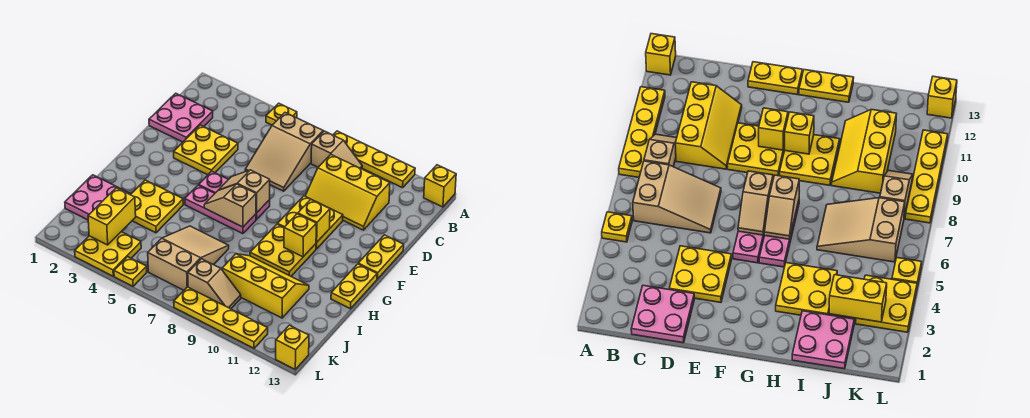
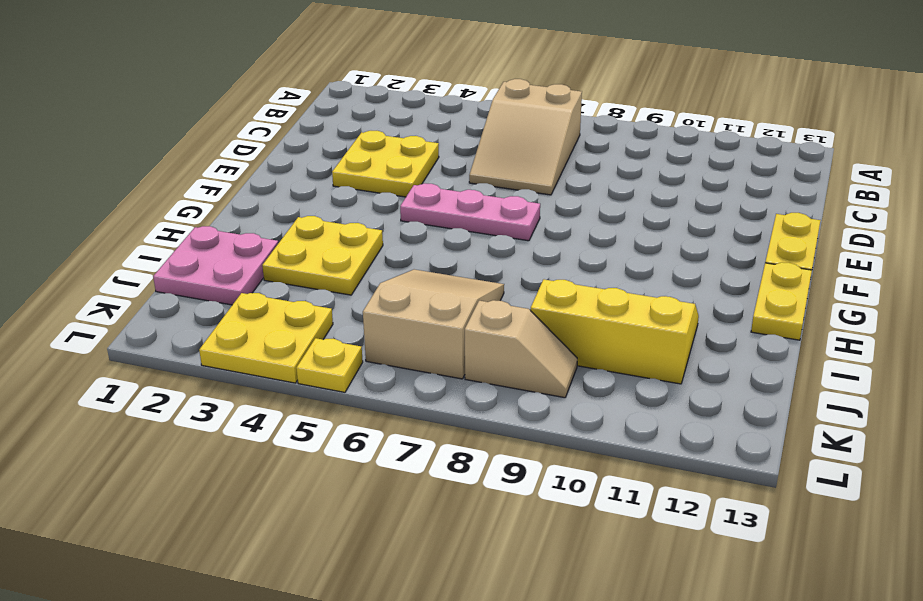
none -> yellow 1x1 plate [266,103,297,125]
none -> yellow 1x4 plate [333,131,415,188]
none -> yellow 1x1 brick [424,165,456,207]

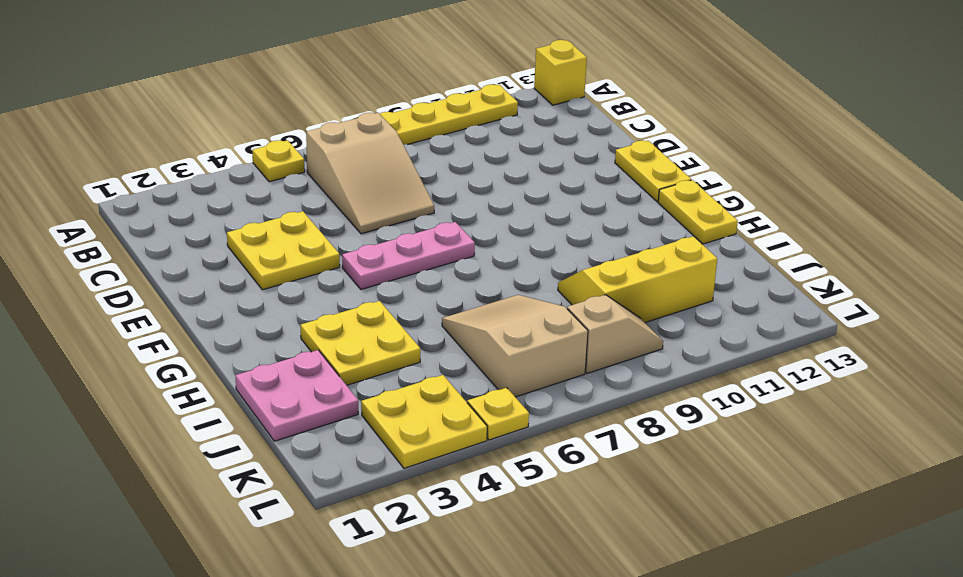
none -> tan 1x2 slope [311,131,362,169]
none -> pink 2x2 plate [149,93,213,142]
none -> yellow 2x3 slope [306,154,390,230]

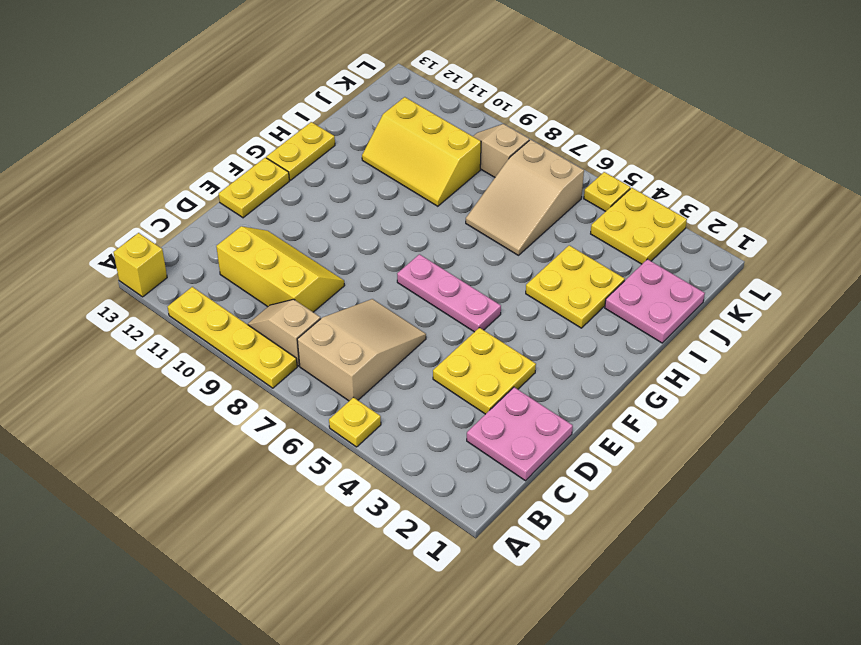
none -> yellow 2x2 plate [278,196,343,249]
none -> pink 1x3 plate [185,185,256,234]
none -> yellow 2x2 plate [250,224,316,276]

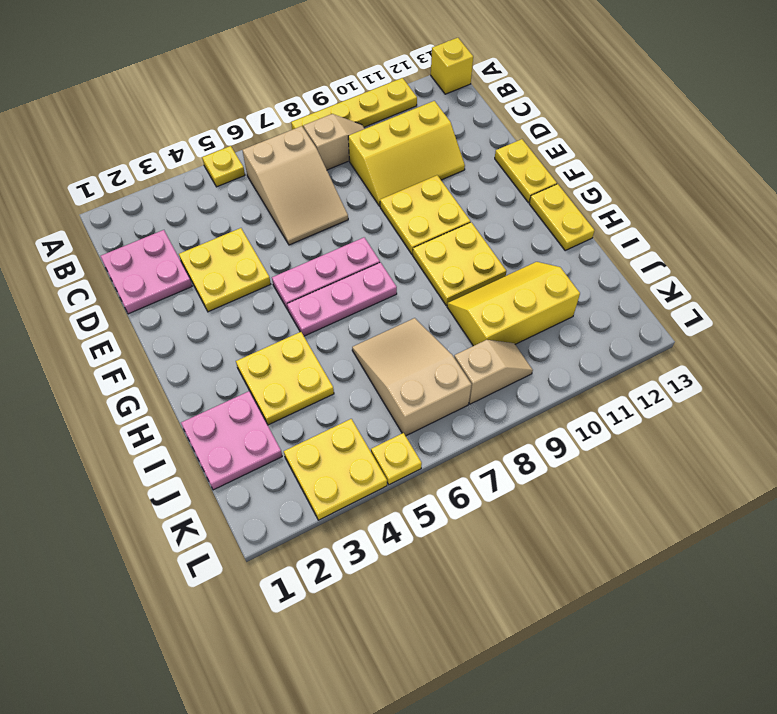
none -> yellow 1x4 plate [174,287,268,348]
none -> yellow 1x1 brick [276,325,309,369]
none -> tan 1x2 slope [218,170,270,213]

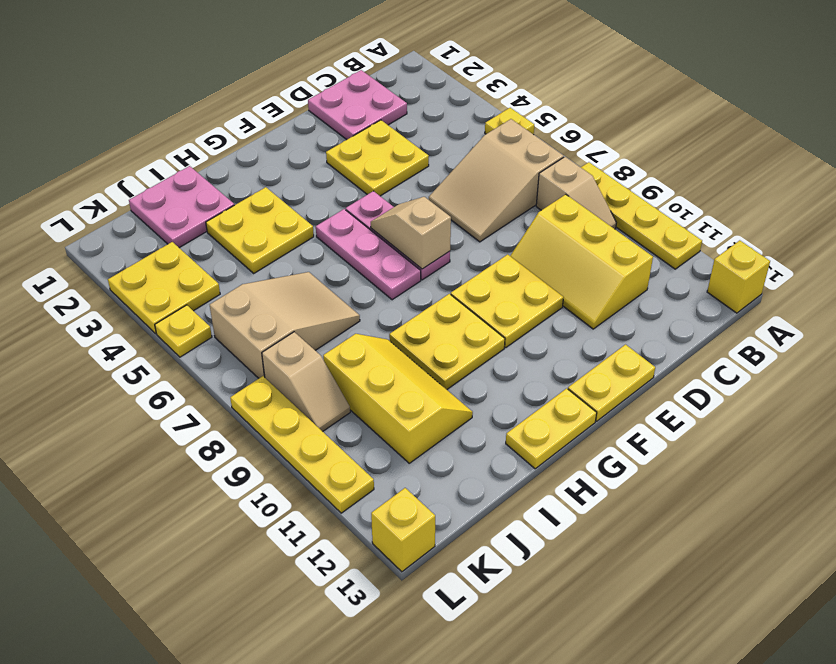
none -> yellow 1x1 brick [298,200,330,242]
none -> tan 1x2 slope [204,184,256,227]
none -> yellow 1x1 brick [284,214,316,257]

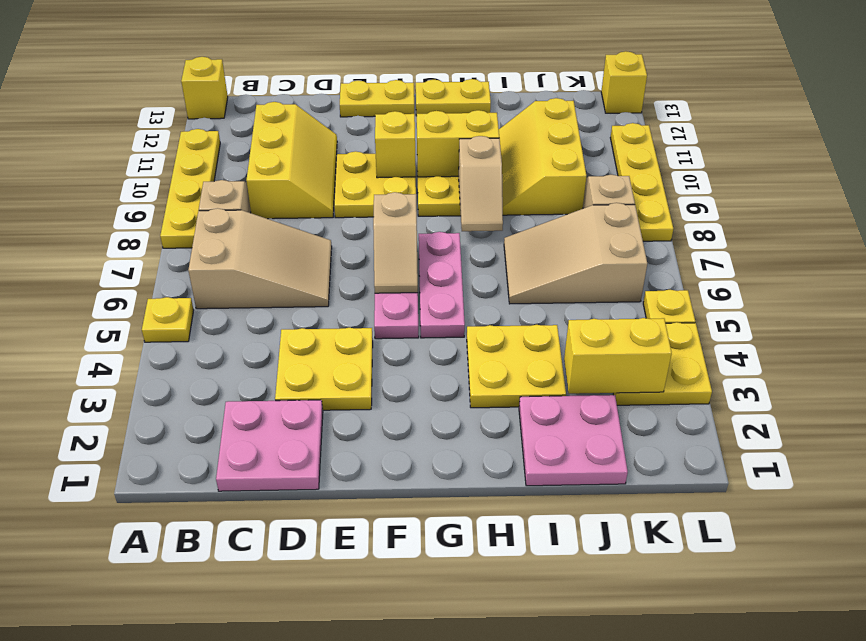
yellow 1x2 brick [417,110,499,177] -> yellow 1x1 brick [284,214,316,257]
tan 1x2 slope [459,136,503,231] -> tan 1x2 slope moved to [204,184,256,227]

